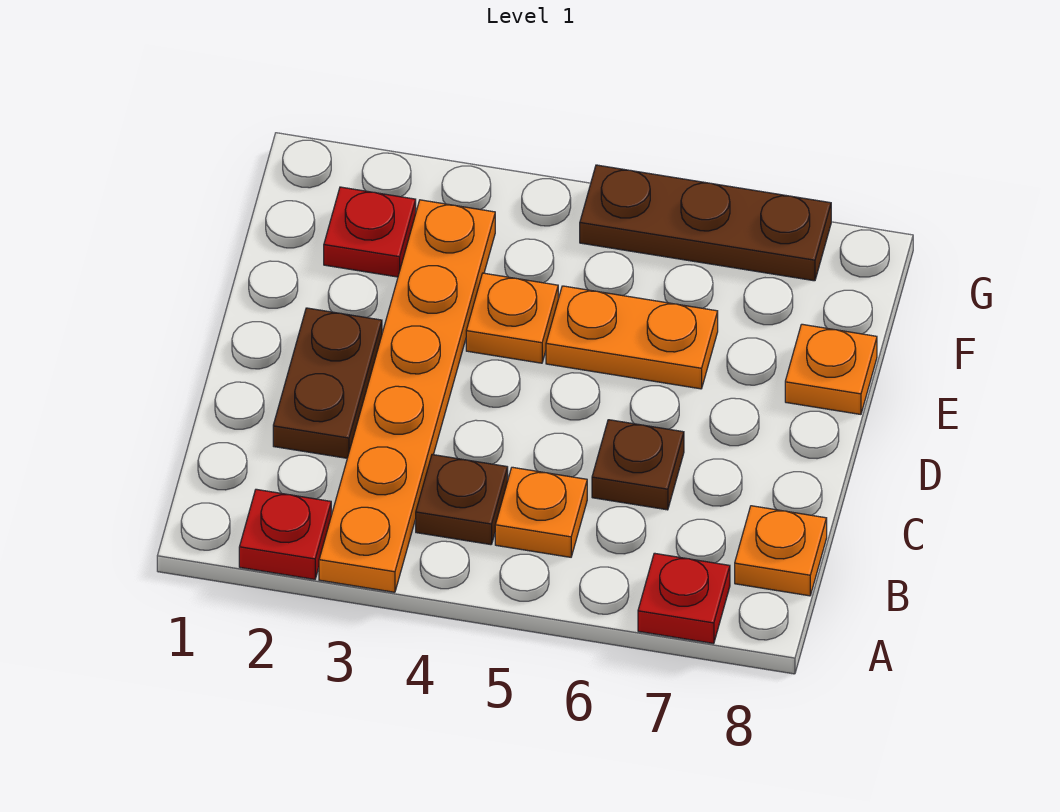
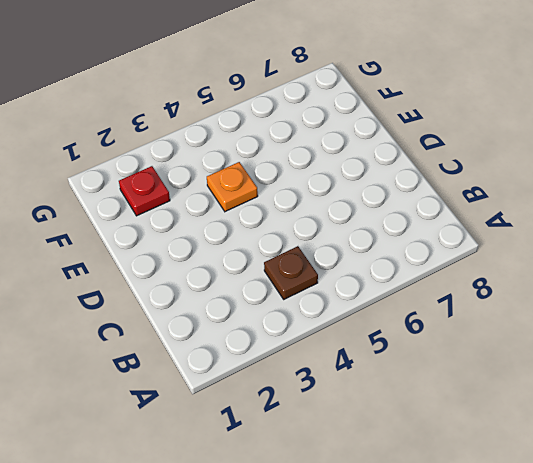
none -> red 1x1 plate [239,489,331,579]
none -> orange 1x6 plate [319,200,495,592]
none -> red 1x1 plate [638,553,730,644]

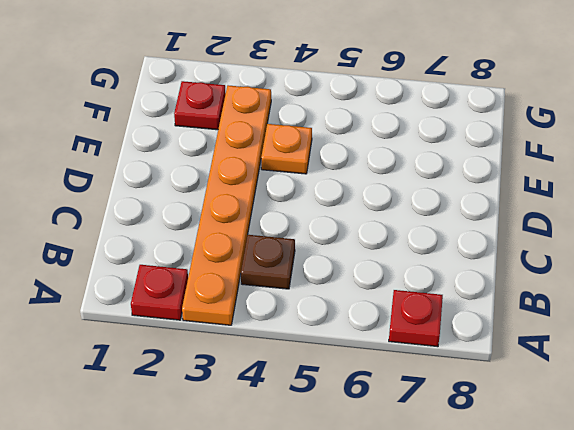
none -> orange 1x1 plate [495,467,587,557]
none -> orange 1x1 plate [735,506,827,596]
none -> brown 1x2 plate [273,308,382,458]

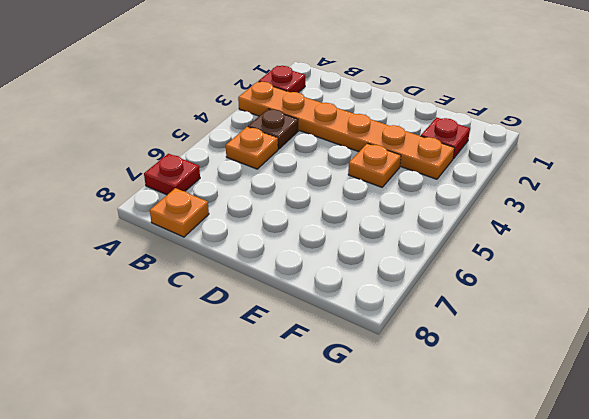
none -> brown 1x2 plate [273,308,382,458]
none -> brown 1x1 plate [592,420,684,510]
none -> orange 1x2 plate [546,286,718,389]

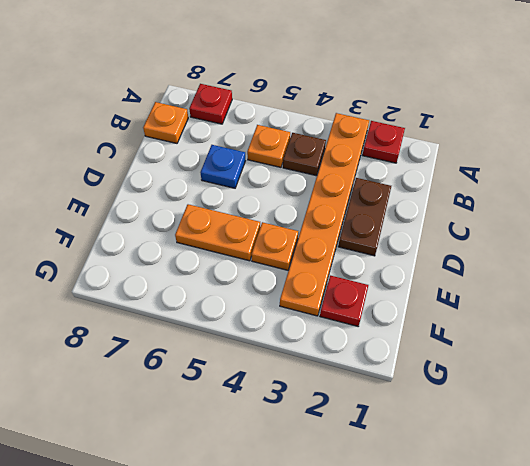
blue 1x1 plate [201,145,245,188] -> brown 1x1 plate [592,420,684,510]
none -> orange 1x1 plate [785,324,877,414]
none -> brown 1x3 plate [580,165,831,281]

